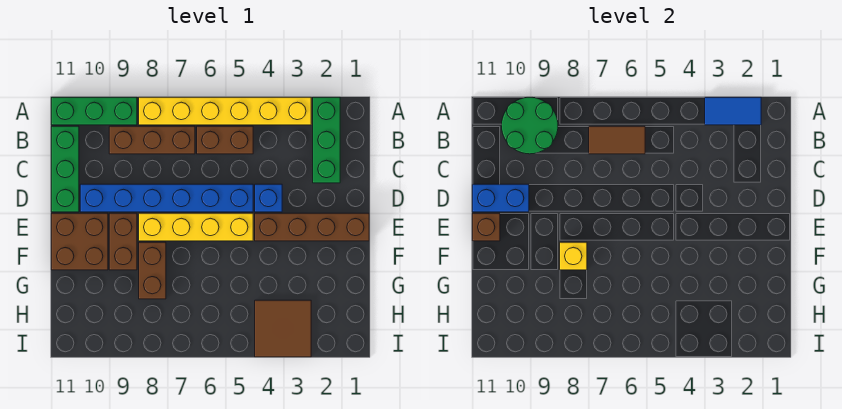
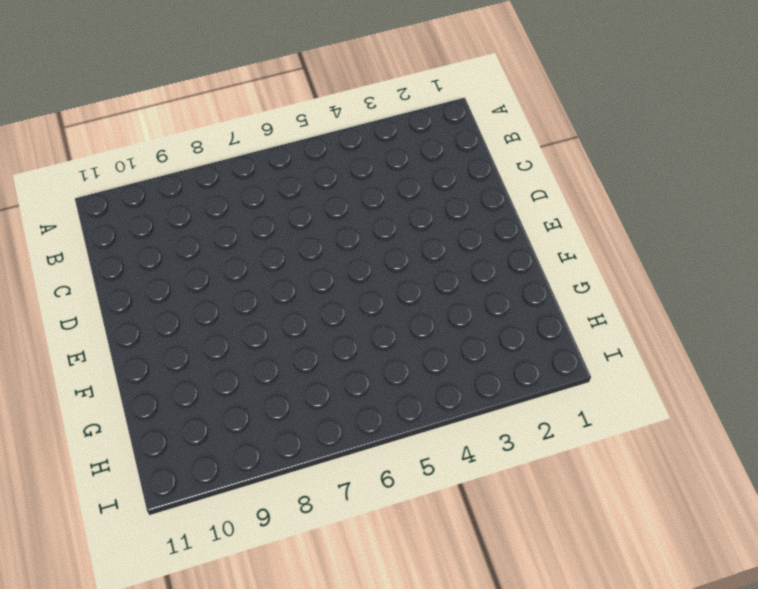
none -> green 1x3 brick [313,97,340,183]
none -> yellow 1x6 brick [139,97,311,125]
none -> green 1x3 brick [51,97,137,125]

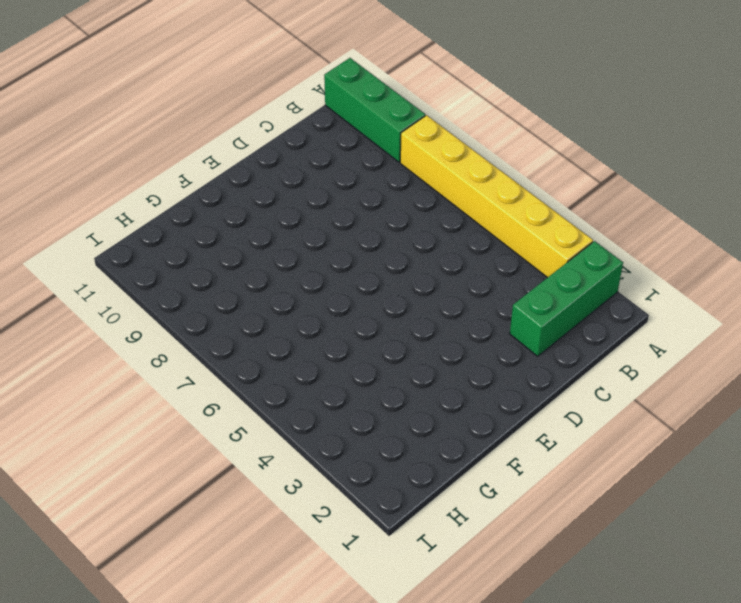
none -> brown 1x2 brick [197,126,253,154]
none -> brown 1x3 brick [109,126,195,154]
none -> green 1x3 brick [51,126,79,212]

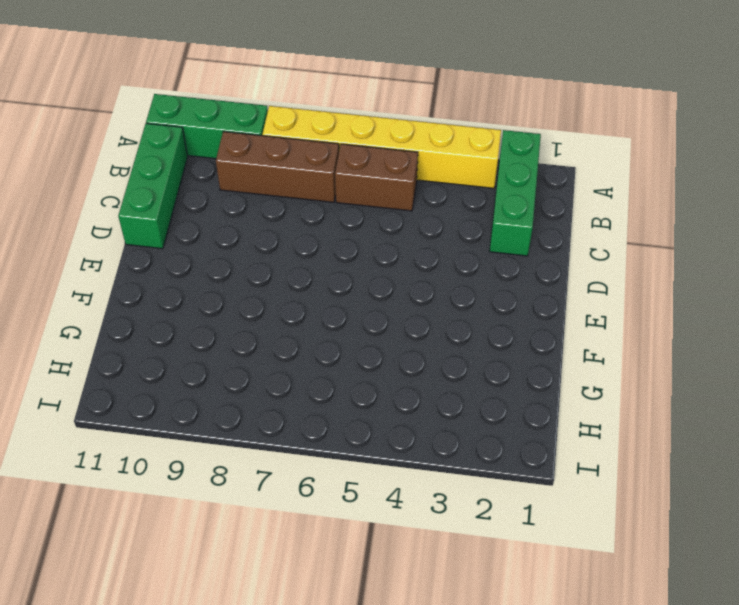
none -> blue 1x1 brick [255,184,282,212]
none -> blue 1x6 brick [80,184,253,212]
none -> brown 1x4 brick [255,213,369,241]

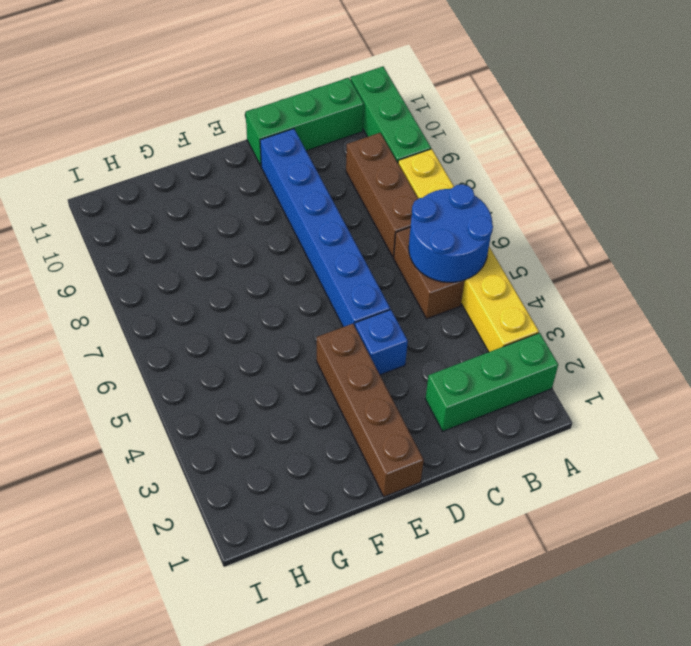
blue 2x2 round brick [409,184,493,282] -> brown 1x2 tile [589,126,645,154]
none -> yellow 1x4 brick [139,213,253,241]
none -> brown 1x2 brick [109,213,137,270]
none -> brown 2x2 brick [51,213,108,270]

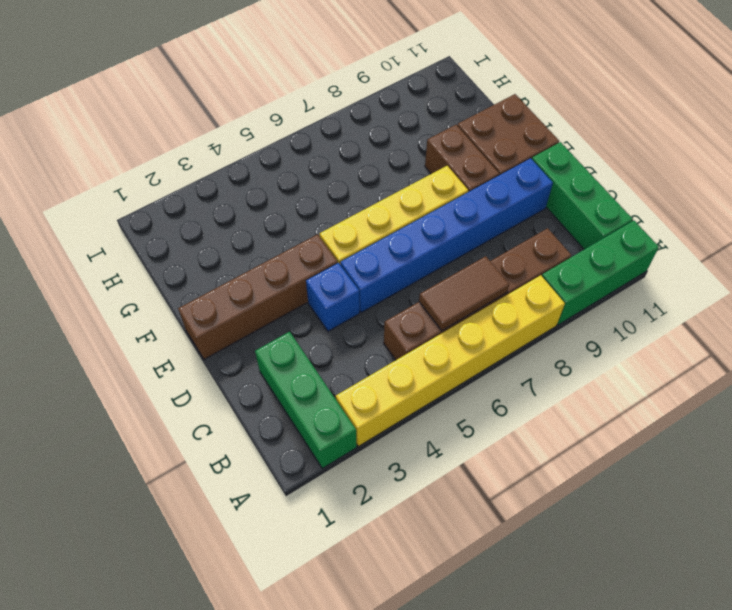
none -> brown 1x2 brick [139,242,166,299]
none -> brown 2x2 tile [255,300,311,357]
none -> blue 1x2 tile [705,97,761,125]

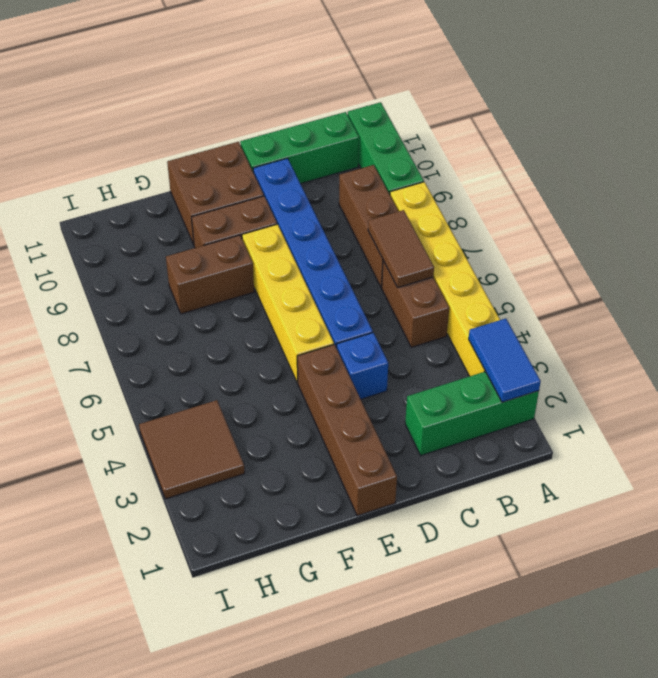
none -> green 2x2 round brick [501,97,558,154]
none -> blue 1x2 brick [472,184,529,212]
none -> brown 1x1 brick [472,213,500,241]

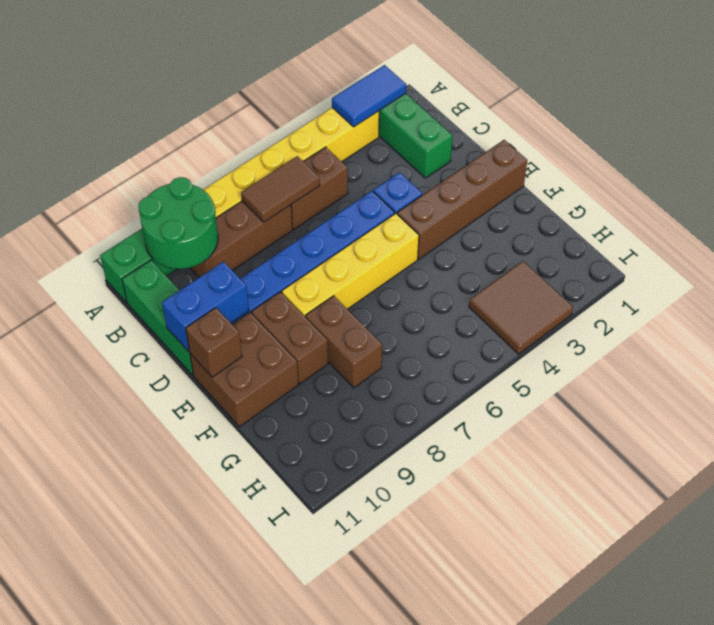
none -> yellow 1x1 brick [560,242,587,270]

